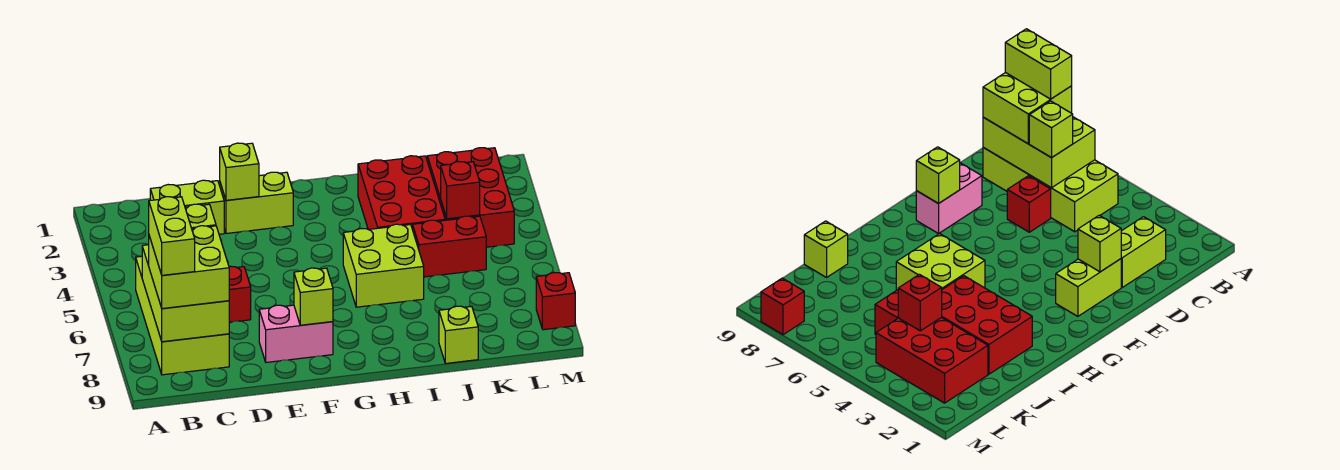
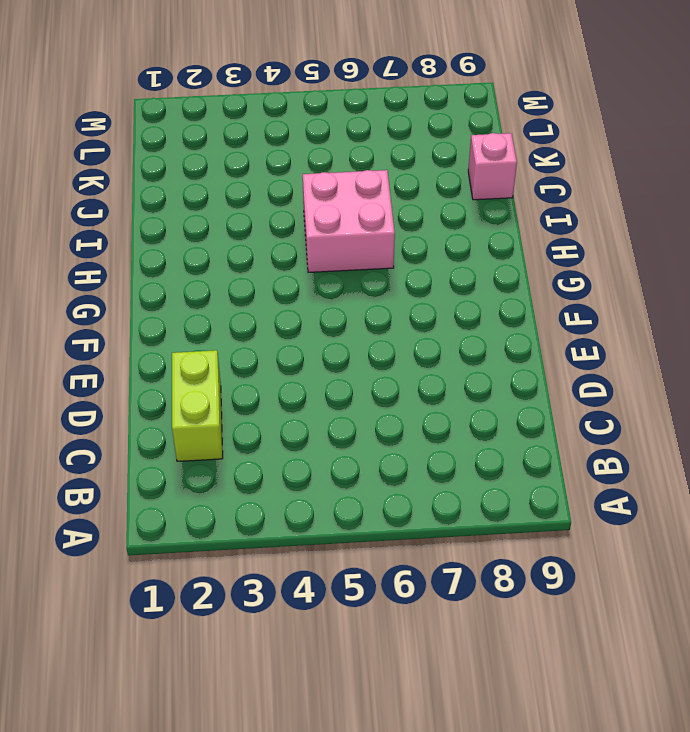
pink 2x2 brick [303,170,395,272] -> lime 2x2 brick [343,224,424,307]
pink 1x1 brick [468,133,517,200] -> lime 1x1 brick [439,306,478,364]
none -> lime 2x4 brick [136,256,229,375]
none -> red 1x1 brick [229,266,251,322]
none -> lime 1x2 brick [220,172,293,234]

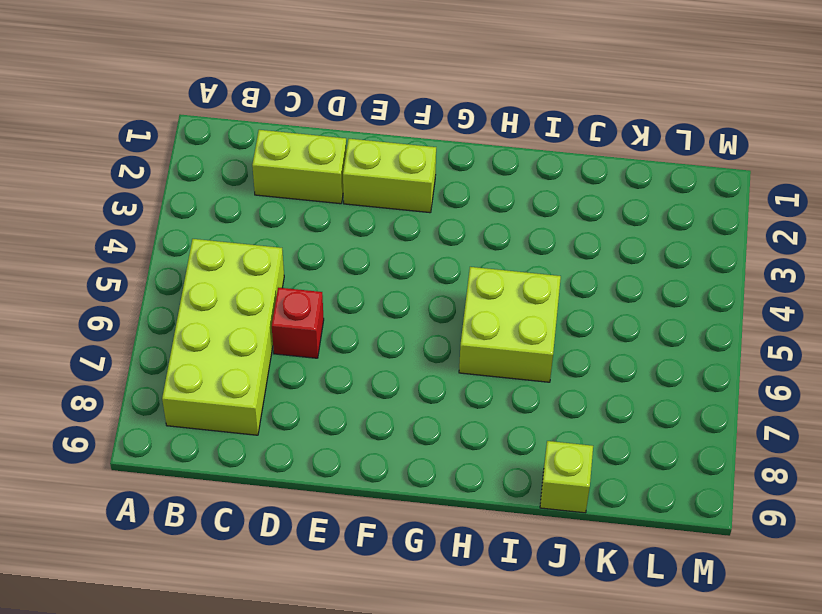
none -> pink 1x2 brick [259,305,333,362]
none -> red 2x3 brick [358,156,445,230]
none -> red 1x2 brick [413,216,486,277]

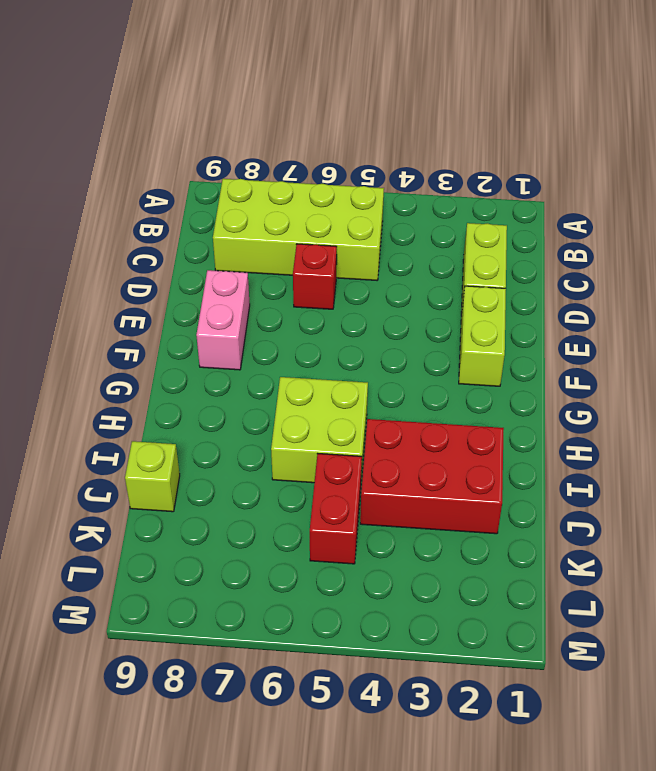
none -> red 2x3 brick [427,148,514,247]
none -> red 1x1 brick [536,272,575,330]
none -> lime 2x3 brick [142,245,229,342]

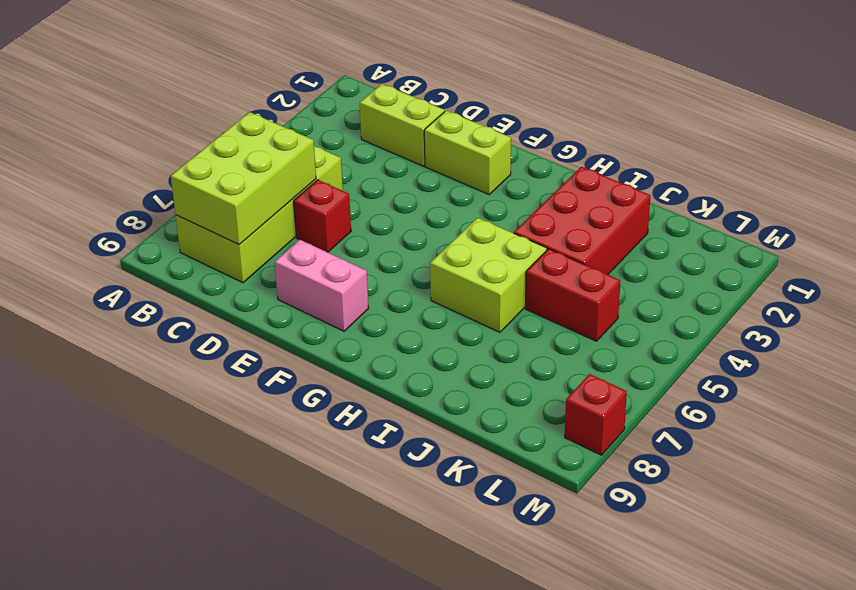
none -> lime 1x1 brick [439,306,478,364]
none -> red 2x3 brick [427,148,514,247]
none -> lime 1x1 brick [220,143,259,200]

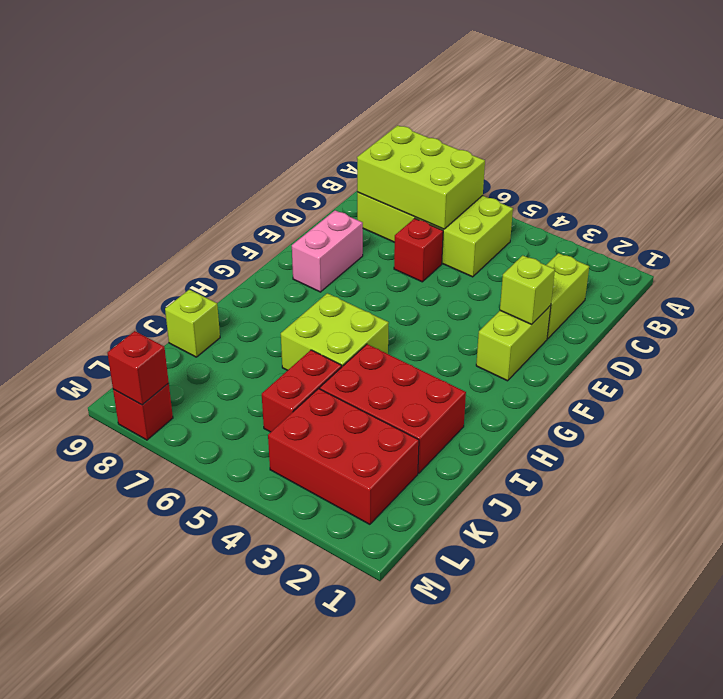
red 1x1 brick [107,331,169,405] -> red 1x1 brick moved to [441,162,480,219]
none -> lime 1x1 brick [294,268,333,325]
none -> lime 2x2 brick [149,226,229,309]
none -> lime 1x1 brick [185,204,216,229]

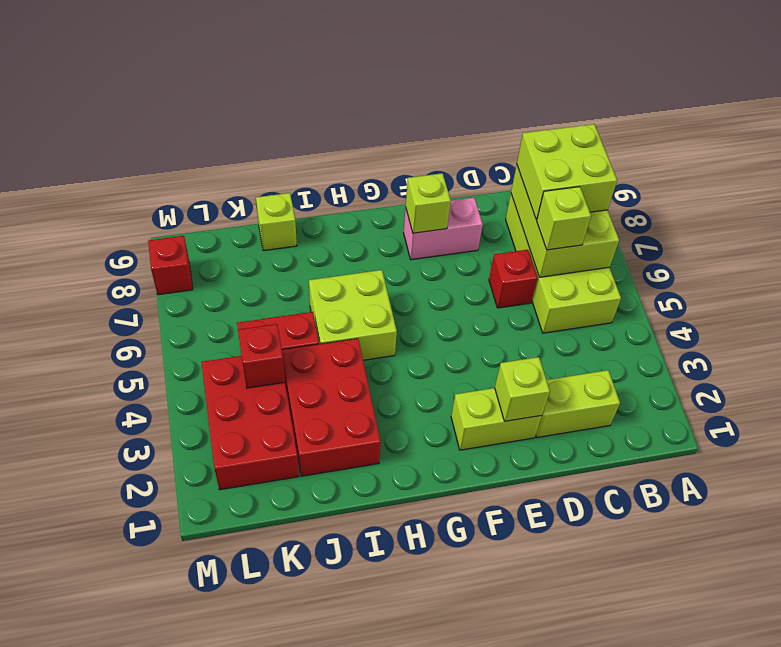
none -> lime 1x2 brick [149,197,195,275]

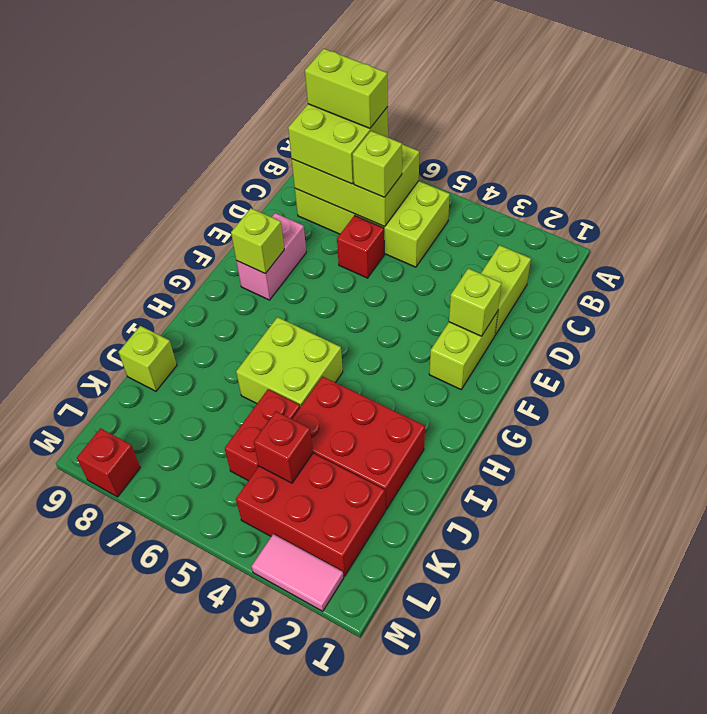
pink 1x2 tile [251,534,344,611] -> none

